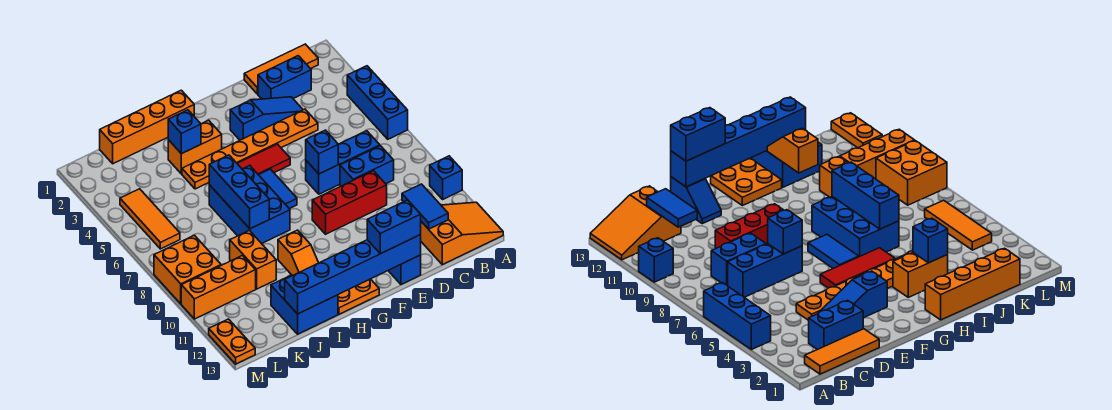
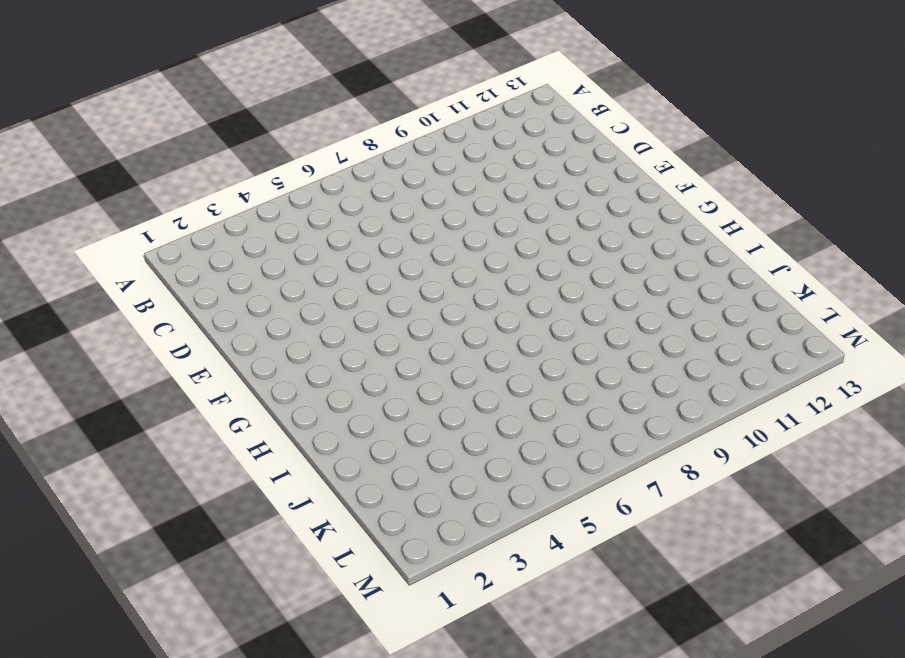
none -> blue 1x3 brick [347,66,408,139]
none -> blue 1x1 brick [430,156,462,199]
none -> orange 2x3 slope [420,202,503,265]
none -> orange 1x3 tile [244,44,318,94]

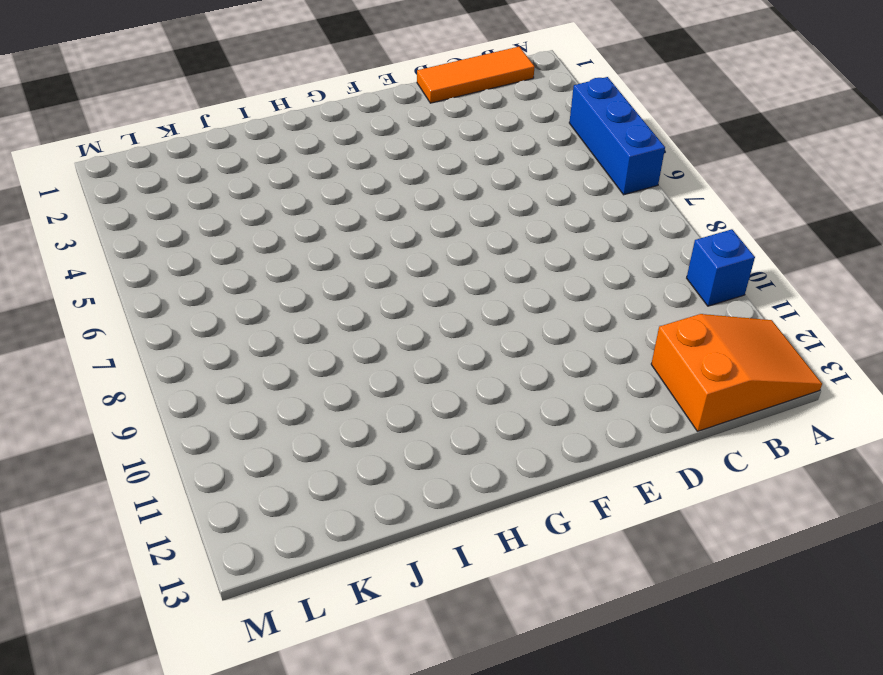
none -> blue 1x2 brick [258,56,311,99]
none -> blue 1x3 brick [306,131,380,194]
none -> blue 1x2 brick [340,146,394,186]
none -> blue 1x3 slope [230,97,303,140]

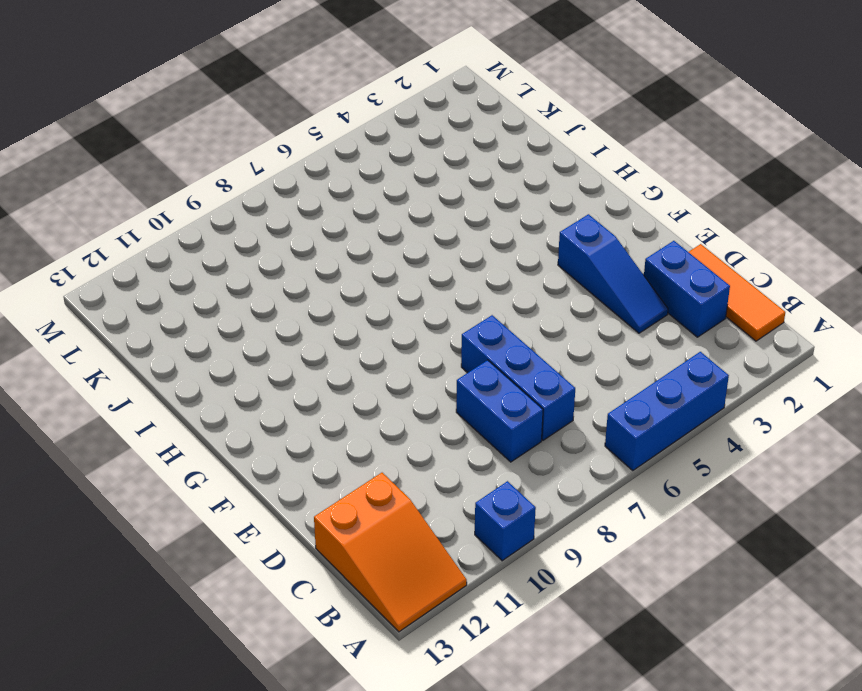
none -> orange 1x6 plate [182,109,318,189]
none -> red 1x3 brick [312,171,387,234]
none -> blue 1x2 slope [388,255,421,284]
none -> red 1x3 tile [237,144,290,175]

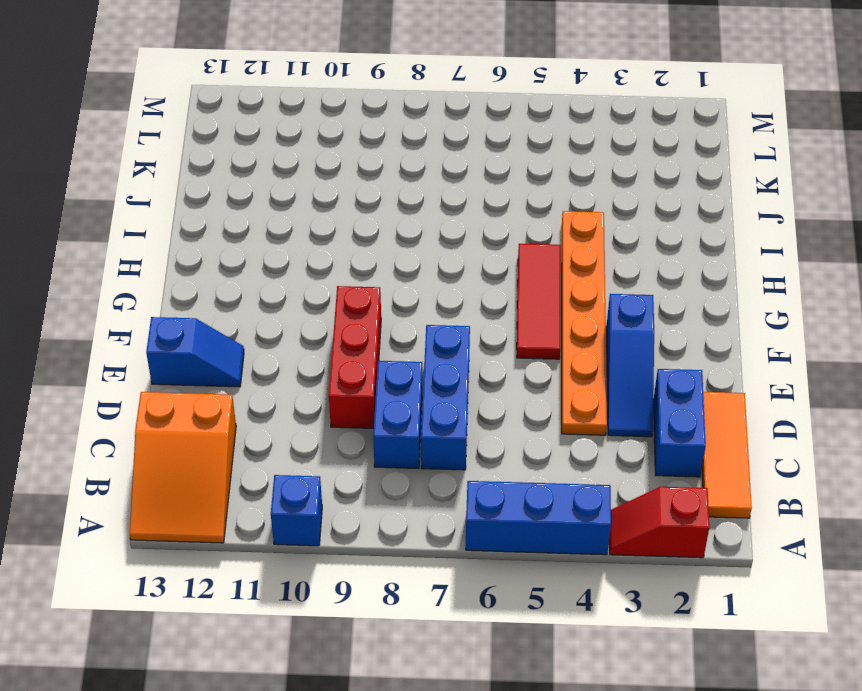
red 1x2 slope [609,487,709,558] -> none
none -> blue 1x2 tile [259,169,297,209]
none -> orange 2x2 plate [338,279,379,314]
none -> orange 1x4 brick [100,90,194,164]
none -> orange 1x2 brick [168,120,222,174]

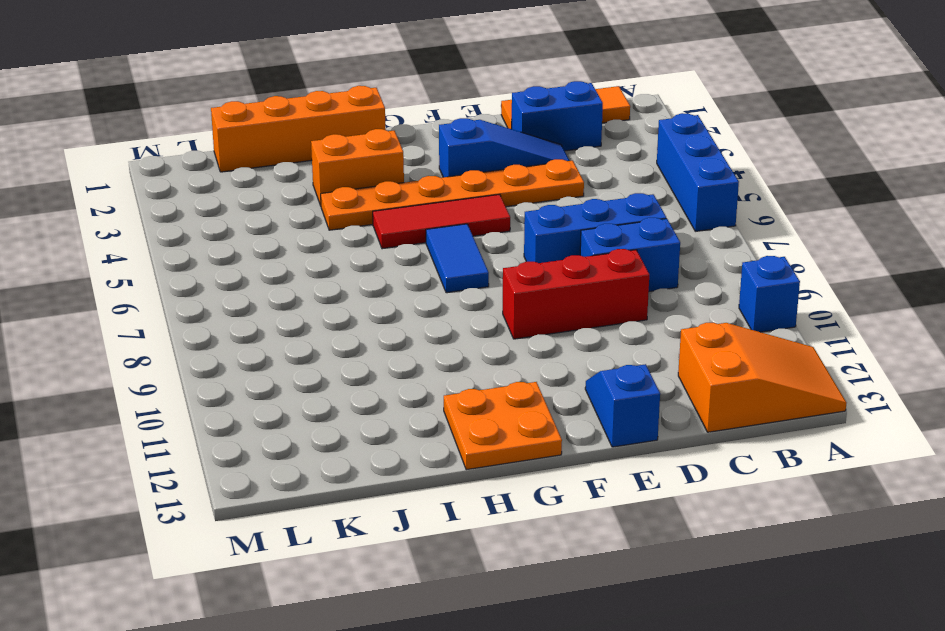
none -> blue 2x3 brick [209,165,290,244]
none -> blue 2x2 brick [271,275,338,334]
none -> orange 1x2 brick [230,230,276,289]
none -> orange 1x3 brick [181,255,256,319]

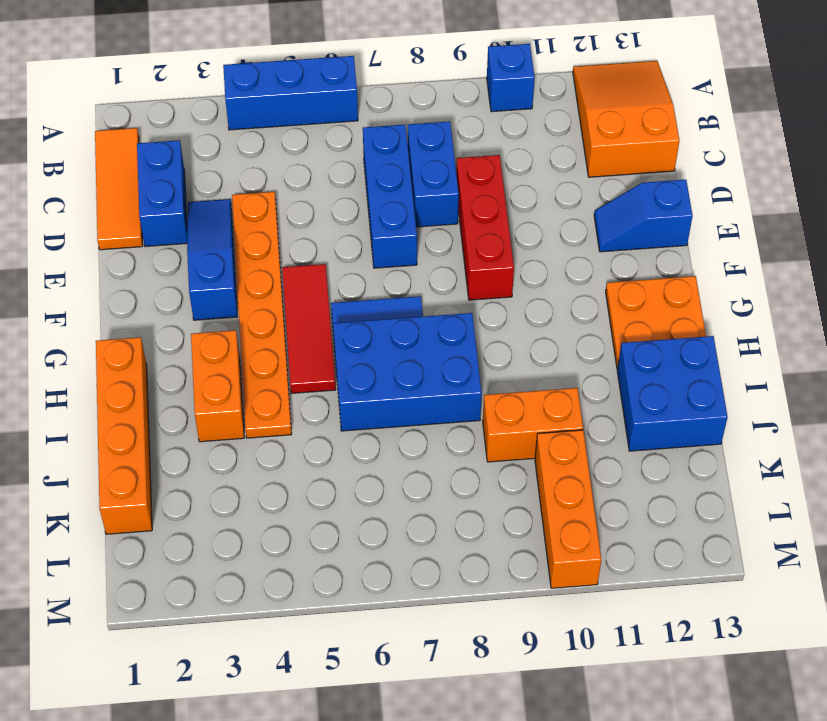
none -> orange 1x3 tile [120,189,180,249]
none -> orange 2x2 brick [154,235,221,304]
none -> orange 1x2 plate [209,319,255,364]
none -> blue 1x2 tile [402,184,448,229]

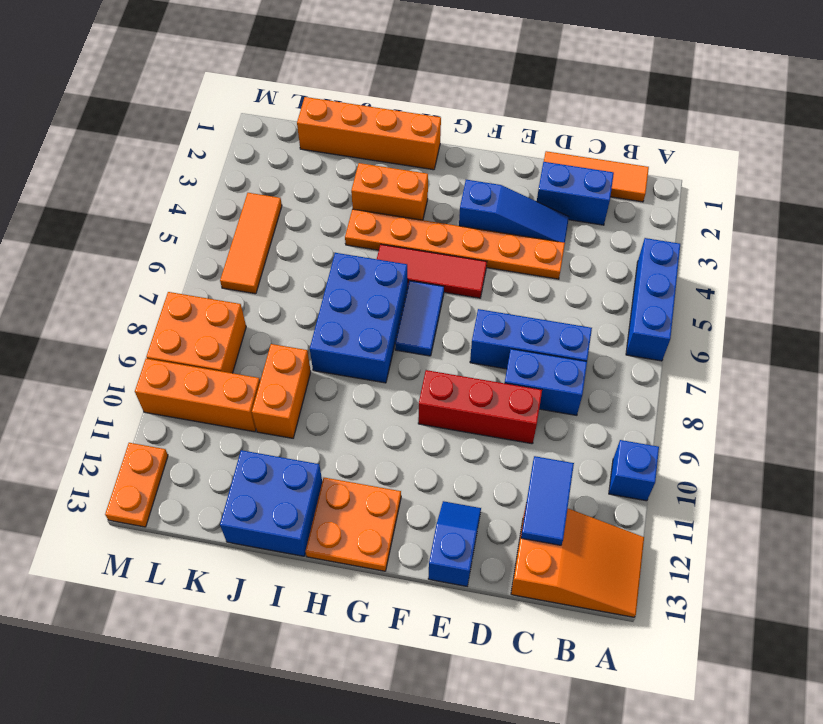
none -> blue 1x1 brick [306,130,338,174]
none -> blue 1x6 brick [285,235,421,314]
none -> blue 1x1 brick [168,110,201,154]
none -> blue 1x3 brick [209,155,269,229]

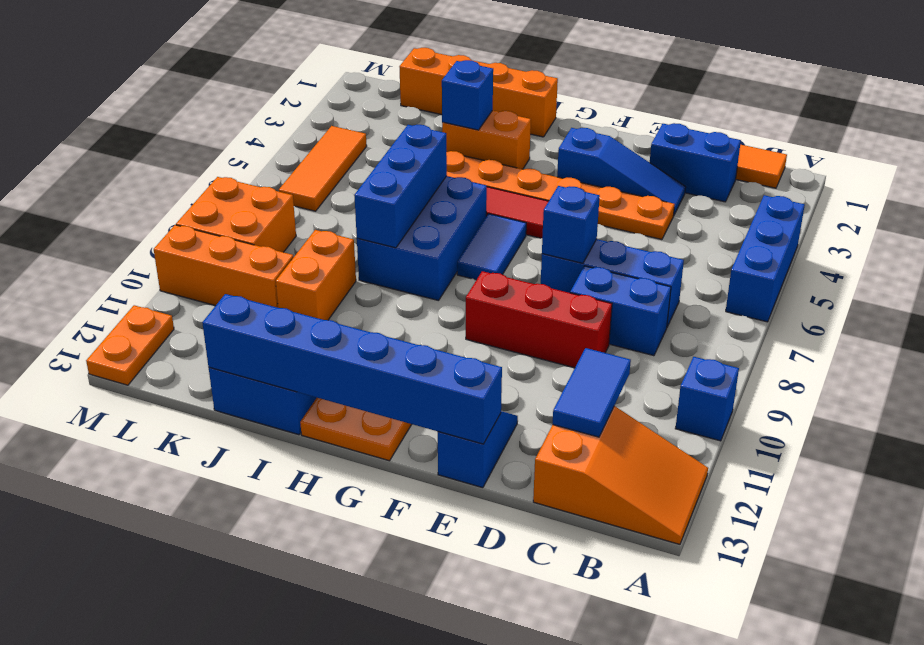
none -> orange 1x2 slope [278,230,318,276]
none -> blue 1x2 brick [367,200,421,254]

